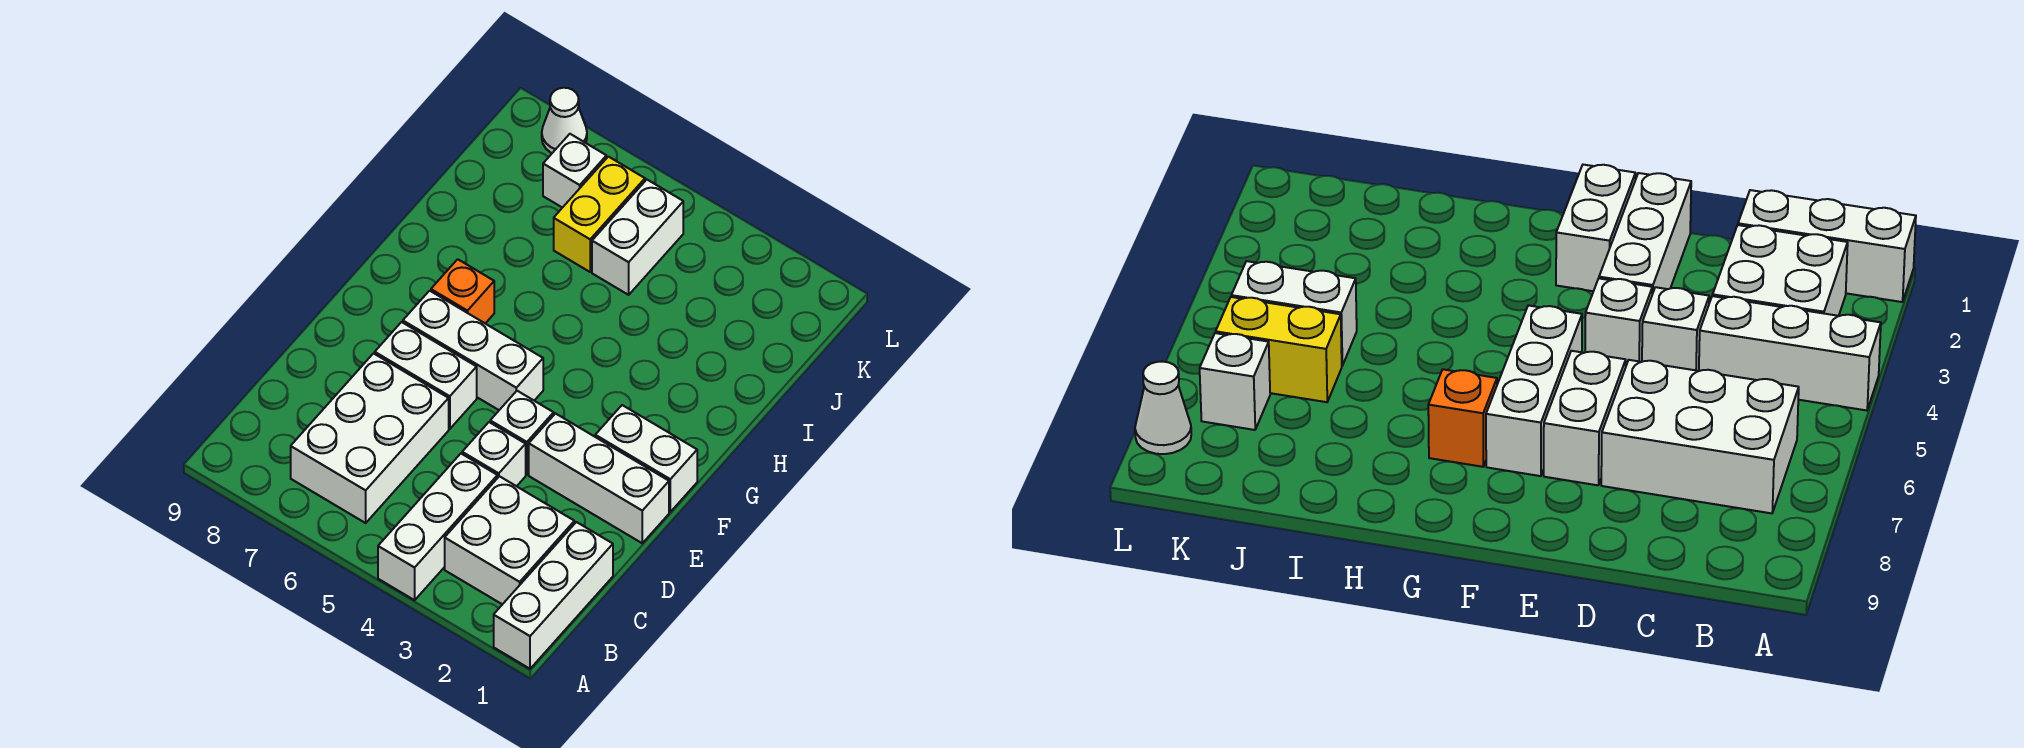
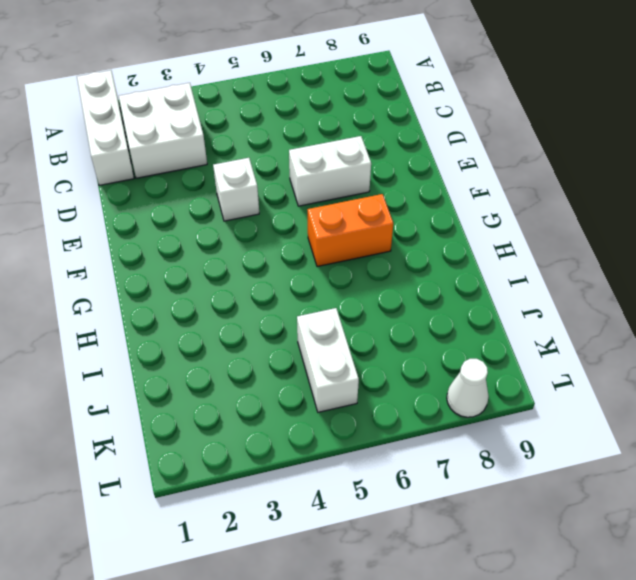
orange 1x2 brick [308,194,393,267] -> orange 1x1 brick [431,259,494,323]
none -> white 1x3 brick [378,454,497,600]
none -> white 2x3 brick [291,354,449,523]
none -> white 1x1 brick [462,422,526,486]

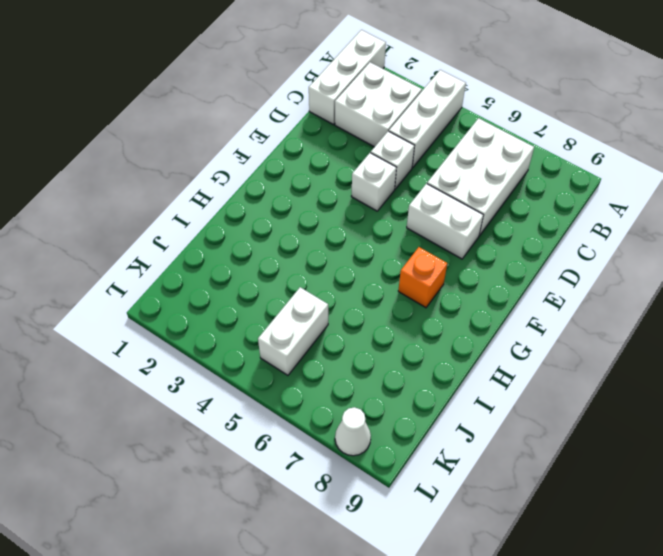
none -> white 1x3 brick [529,414,669,543]
none -> white 1x2 brick [595,405,697,512]
none -> white 1x3 brick [403,291,543,410]

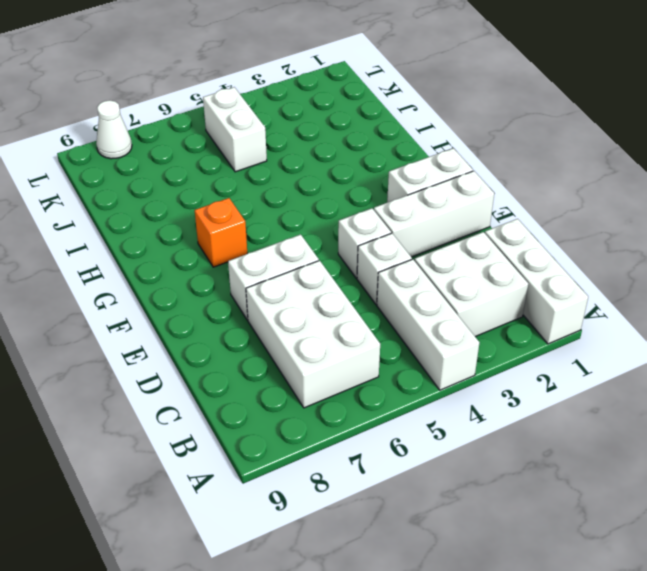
none -> white 1x3 brick [403,291,543,410]
none -> yellow 1x2 brick [554,157,645,272]
none -> white 1x1 brick [543,134,606,208]

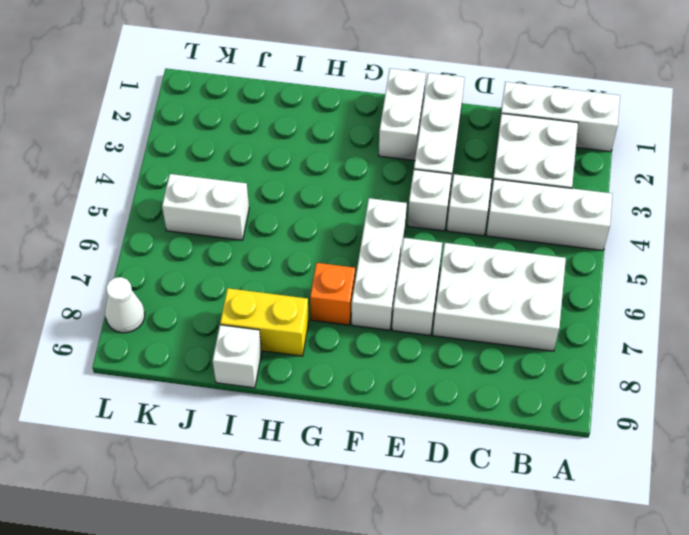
yellow 1x2 brick [220,288,309,356] -> yellow 1x2 brick moved to [554,157,645,272]
white 1x1 brick [213,325,262,388] -> white 1x1 brick moved to [543,134,606,208]

